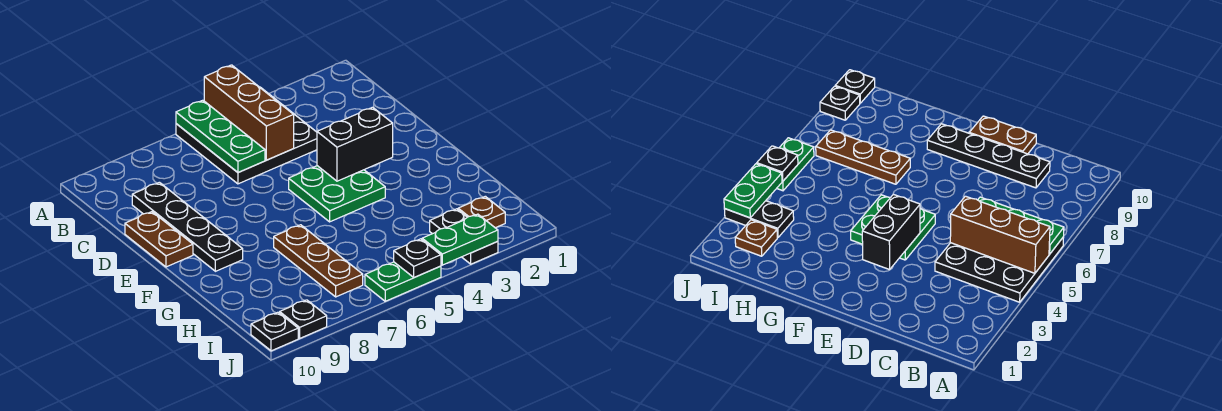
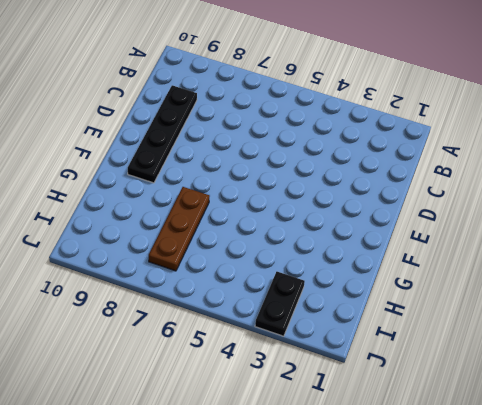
none -> black 3x3 plate [176,87,317,184]
none -> brown 1x2 plate [125,212,193,267]
none -> green 2x2 plate [289,166,385,222]

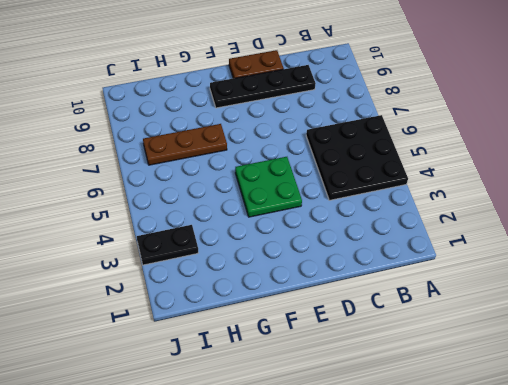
none -> brown 1x1 plate [458,196,505,228]
none -> green 1x2 plate [365,262,441,301]
none -> black 1x1 plate [280,300,327,338]

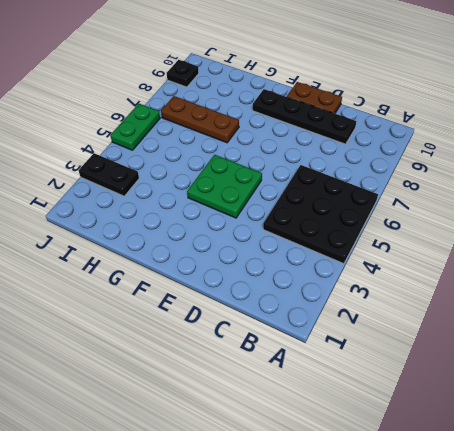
none -> brown 1x1 plate [458,196,505,228]
none -> black 1x1 plate [251,312,298,351]
none -> brown 1x3 brick [204,65,294,160]

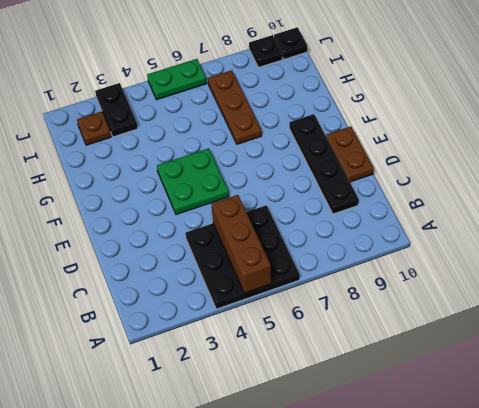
none -> green 1x3 plate [176,100,265,173]
none -> black 1x2 brick [317,107,393,181]
none -> green 1x2 plate [422,214,498,265]

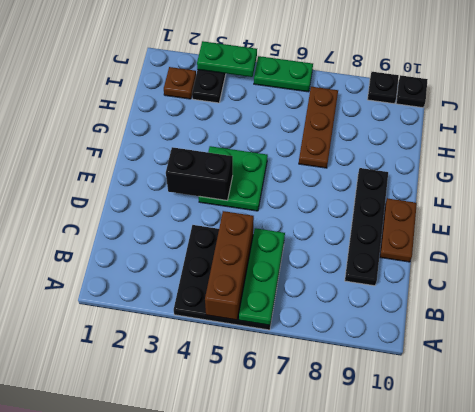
none -> black 1x1 plate [394,239,441,277]

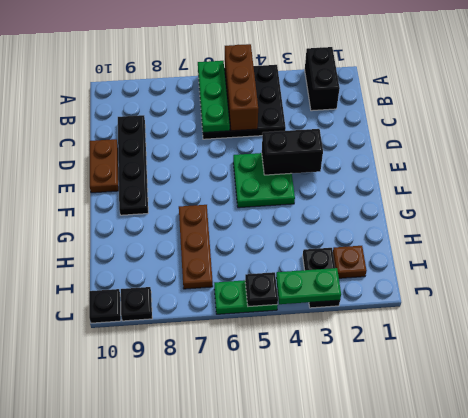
black 1x2 brick [305,47,340,111] -> none

